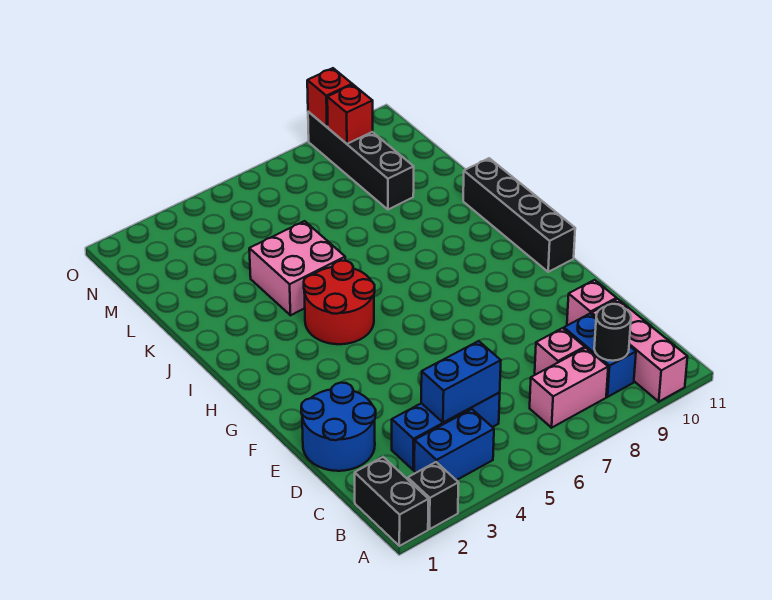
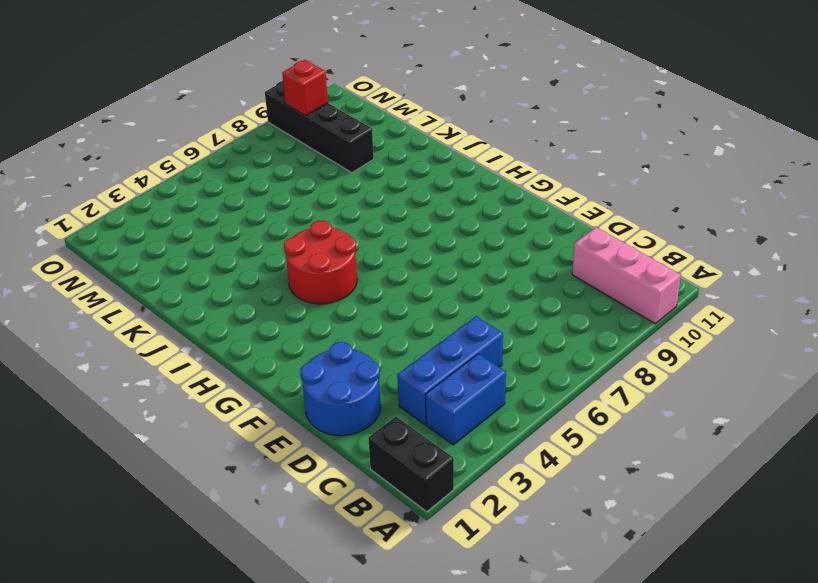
none -> black 1x1 brick [408,462,459,529]
none -> pink 1x2 brick [530,348,608,428]
none -> blue 1x2 brick [564,313,636,397]

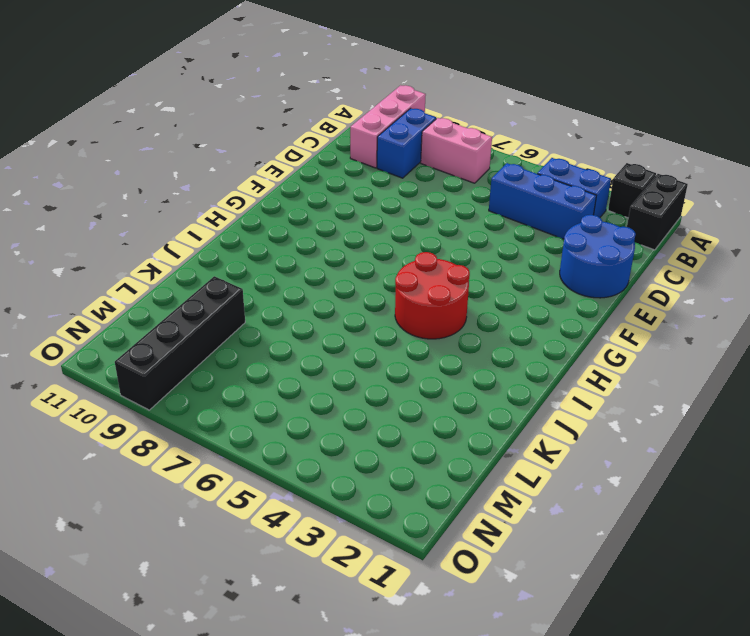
none -> pink 1x1 brick [535,328,585,374]
none -> pink 1x1 brick [567,280,617,325]
none -> black 1x4 brick [463,158,575,272]

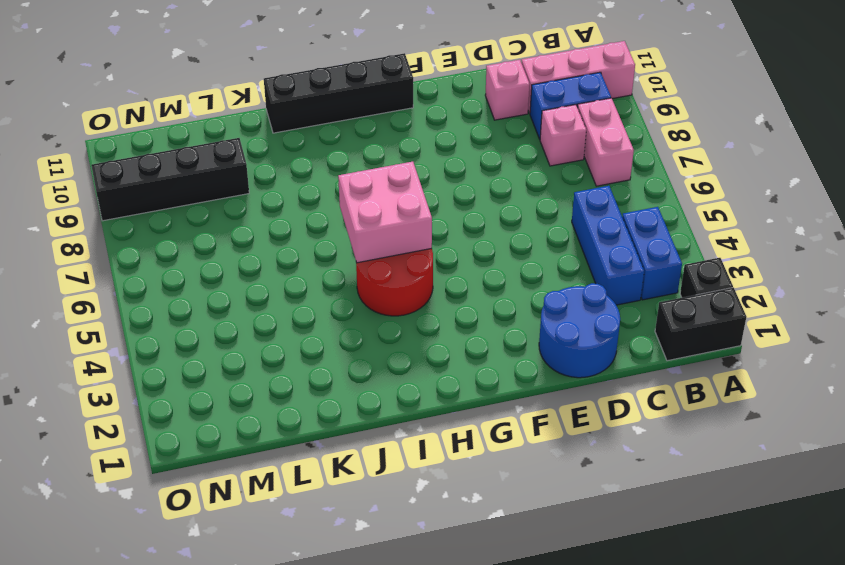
pink 2x2 brick [338,162,432,263] -> pink 2x2 brick moved to [249,221,345,315]
none -> black 1x1 round brick [594,304,631,361]
none -> blue 1x2 brick [421,341,501,423]
none -> red 1x1 brick [327,85,373,144]

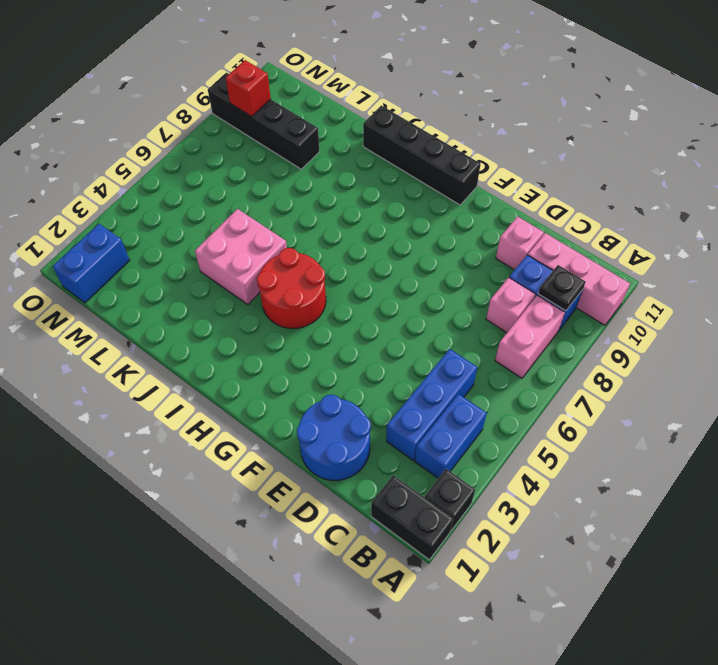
black 1x1 plate [538,265,585,311] -> black 1x1 round brick [594,304,631,361]
blue 1x2 brick [53,224,130,303] -> blue 1x2 brick moved to [421,341,501,423]
none -> red 1x1 brick [307,68,352,127]

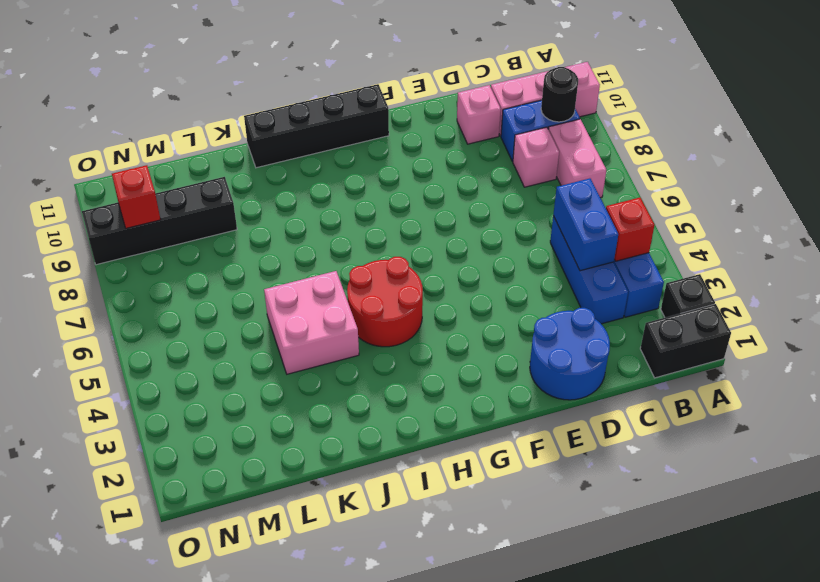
red 1x1 brick [606,198,655,261] -> red 1x1 brick moved to [307,68,352,127]

